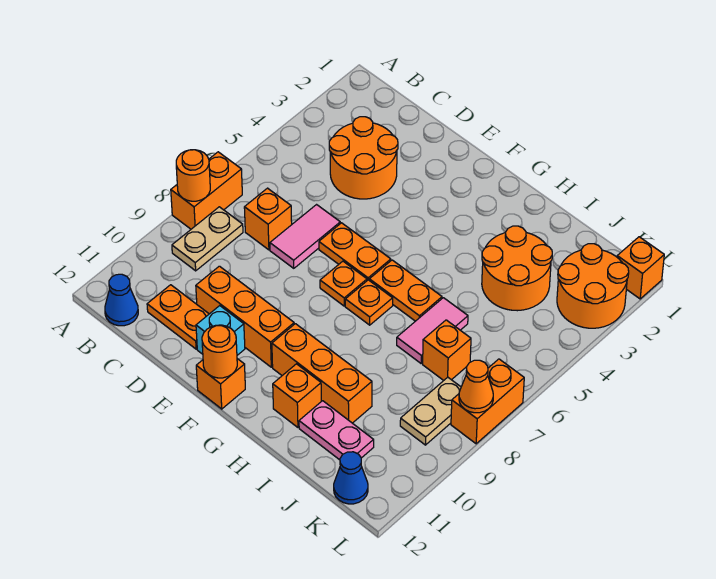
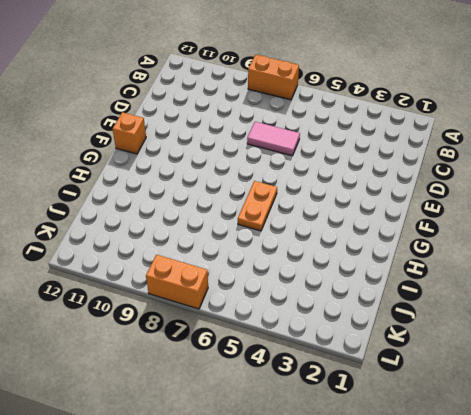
none -> tan 1x2 plate [172,207,243,271]
none -> blue 1x1 cone [105,274,138,326]
none -> orange 2x2 round brick [329,117,398,199]

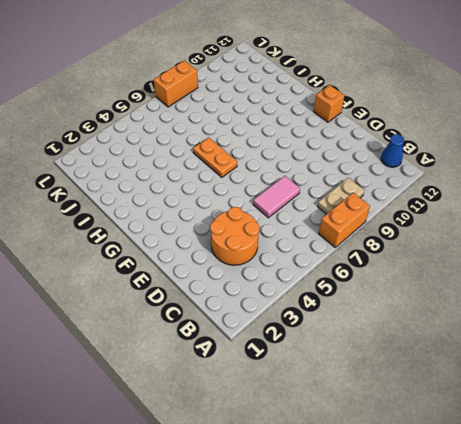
none -> orange 1x1 brick [244,188,292,250]
none -> orange 1x2 plate [147,285,209,349]
none -> orange 1x3 brick [196,266,294,367]

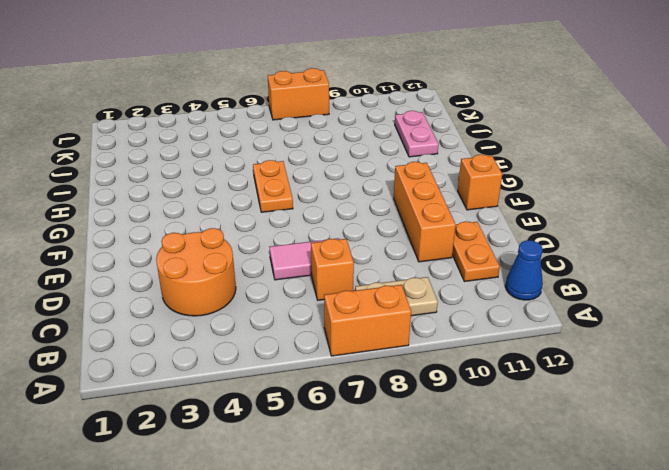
none -> orange 1x2 plate [319,223,391,280]
none -> cyan 1x1 brick [196,306,245,355]
none -> orange 1x1 plate [320,261,367,306]

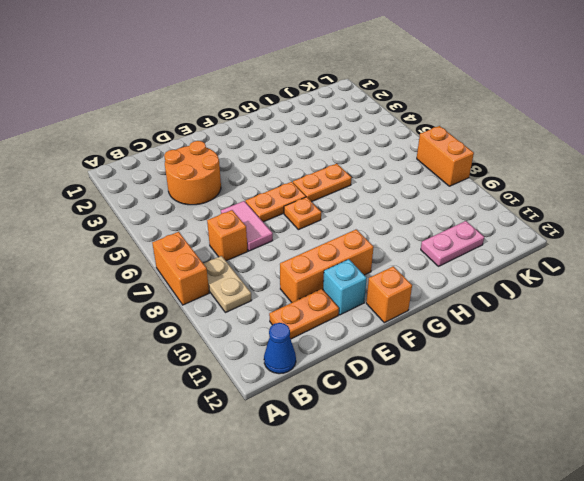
none -> orange 1x1 plate [345,280,393,325]
none -> orange 1x3 brick [272,324,372,423]
none -> orange 1x1 brick [273,364,321,427]

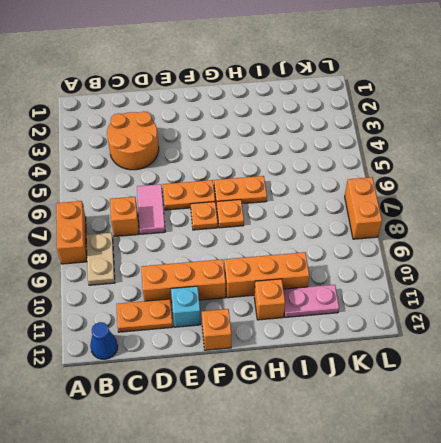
none -> orange 2x2 round brick [482,226,552,311]
none -> pink 1x2 tile [397,298,468,363]
none -> orange 1x1 brick [423,320,471,381]

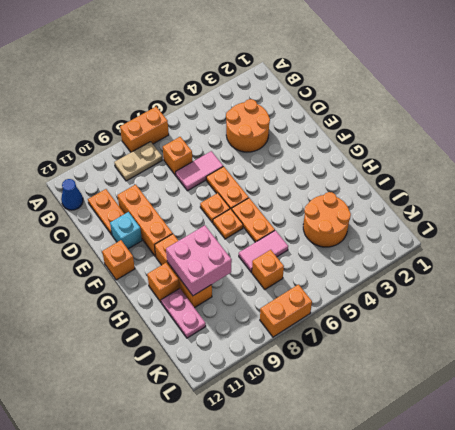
pink 2x2 brick [166,225,232,296] -> none
none -> orange 2x2 round brick [557,244,629,328]
none -> tan 1x2 plate [400,377,461,445]
none -> blue 1x1 cone [334,452,368,504]

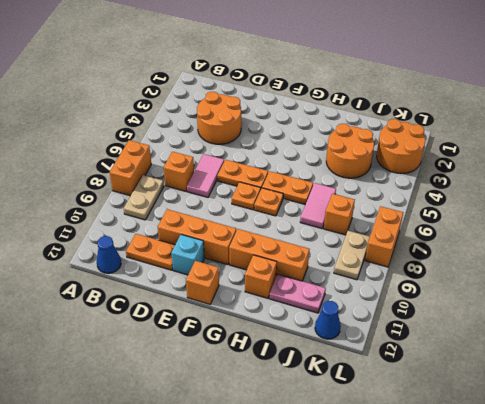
none -> orange 1x1 brick [617,237,664,299]
none -> orange 1x1 round brick [176,150,210,201]
none -> orange 1x1 round brick [202,325,237,378]

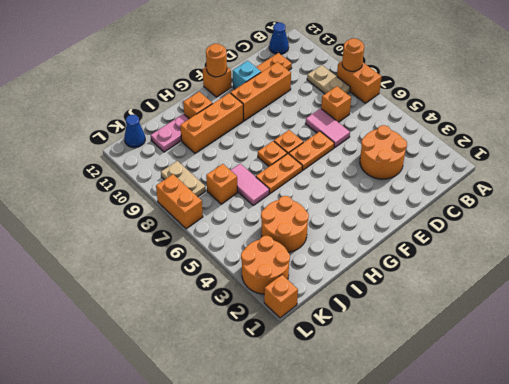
none -> orange 1x1 cone [459,360,493,413]

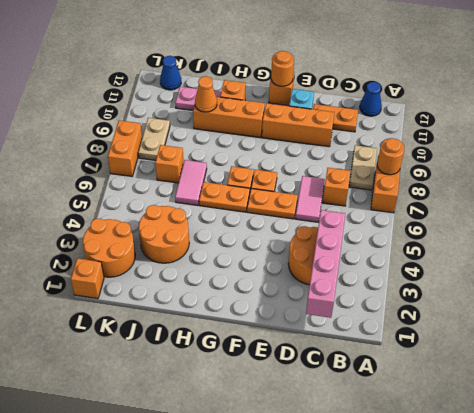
pink 1x4 brick [306,210,345,318] -> none
orange 1x1 cone [195,76,217,112] -> orange 1x1 cone moved to [459,360,493,413]

